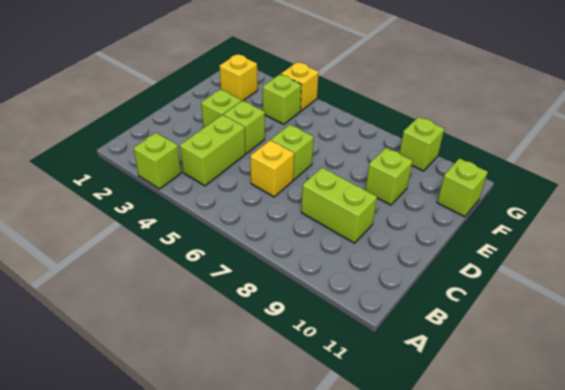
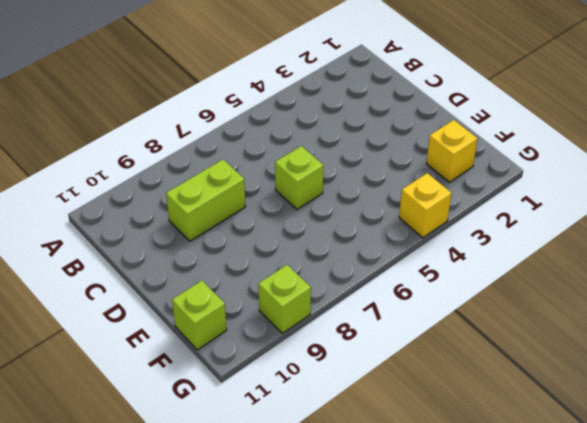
none -> lime 1x1 brick [134,133,181,189]
none -> lime 1x2 brick [180,115,246,186]
none -> yellow 1x1 brick [250,140,294,197]

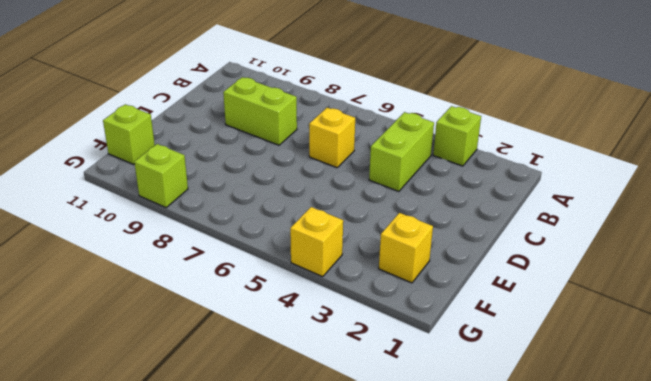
none -> lime 1x1 brick [201,89,242,128]
none -> lime 1x1 brick [223,101,265,153]
none -> lime 1x1 brick [271,125,314,180]

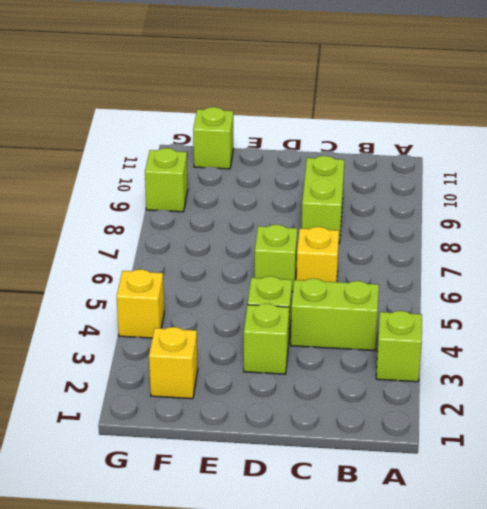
none -> lime 1x1 brick [365,148,413,205]
none -> lime 1x1 brick [263,74,302,124]

